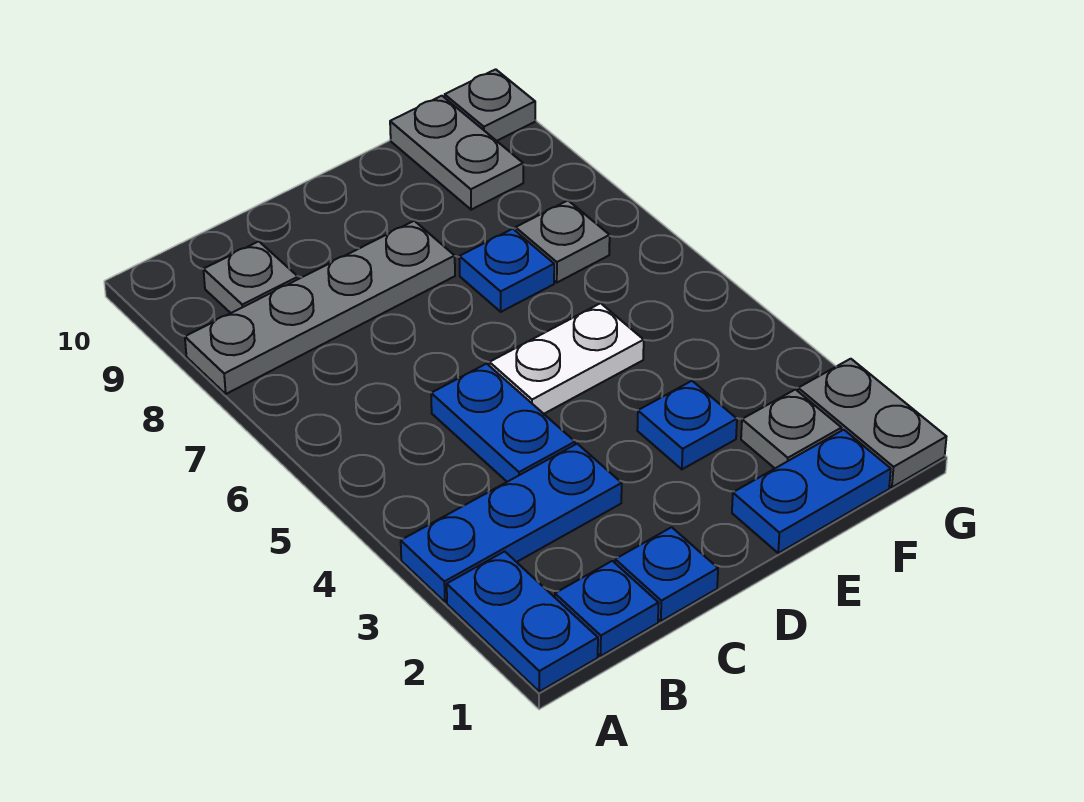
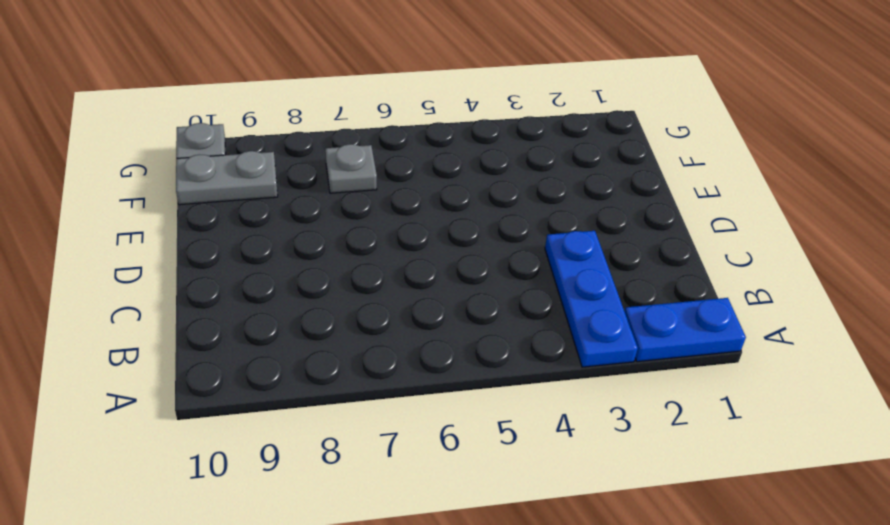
none -> grey 1x4 plate [185,221,455,394]
none -> blue 1x1 plate [555,561,659,656]
none -> grey 1x1 plate [203,241,298,313]

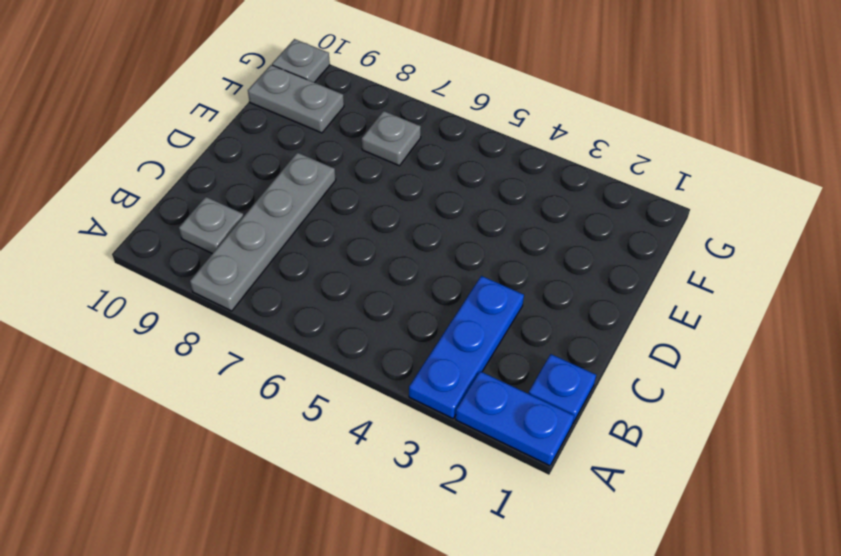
none -> blue 1x1 plate [615,527,718,621]
none -> blue 1x2 plate [431,364,575,482]
none -> white 1x2 plate [489,303,644,414]

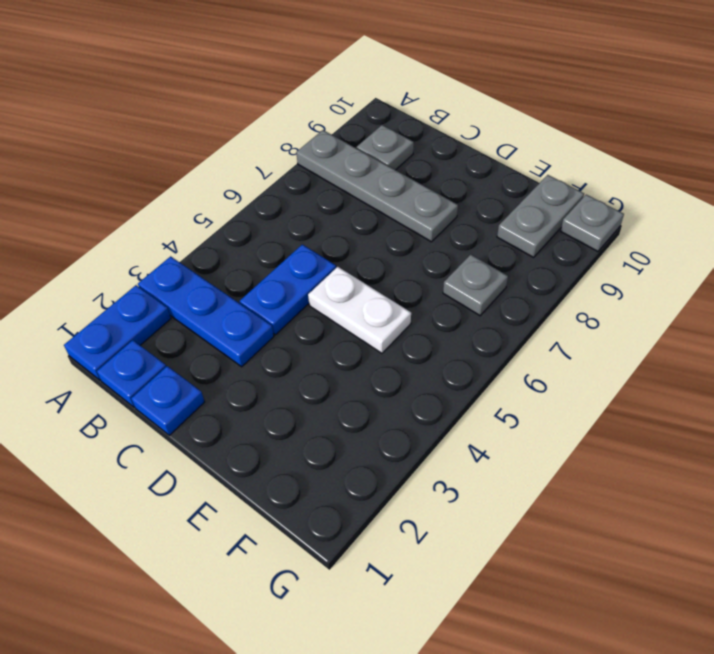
none -> blue 1x2 plate [732,430,891,553]
none -> blue 1x1 plate [637,381,737,469]
none -> blue 1x1 plate [459,229,554,312]

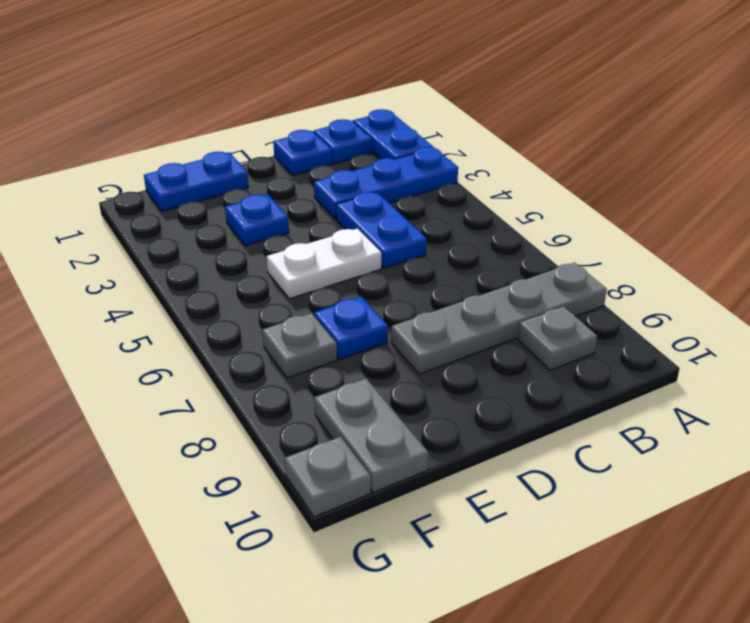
none -> grey 1x1 plate [741,390,841,468]
none -> grey 1x2 plate [798,359,946,487]

